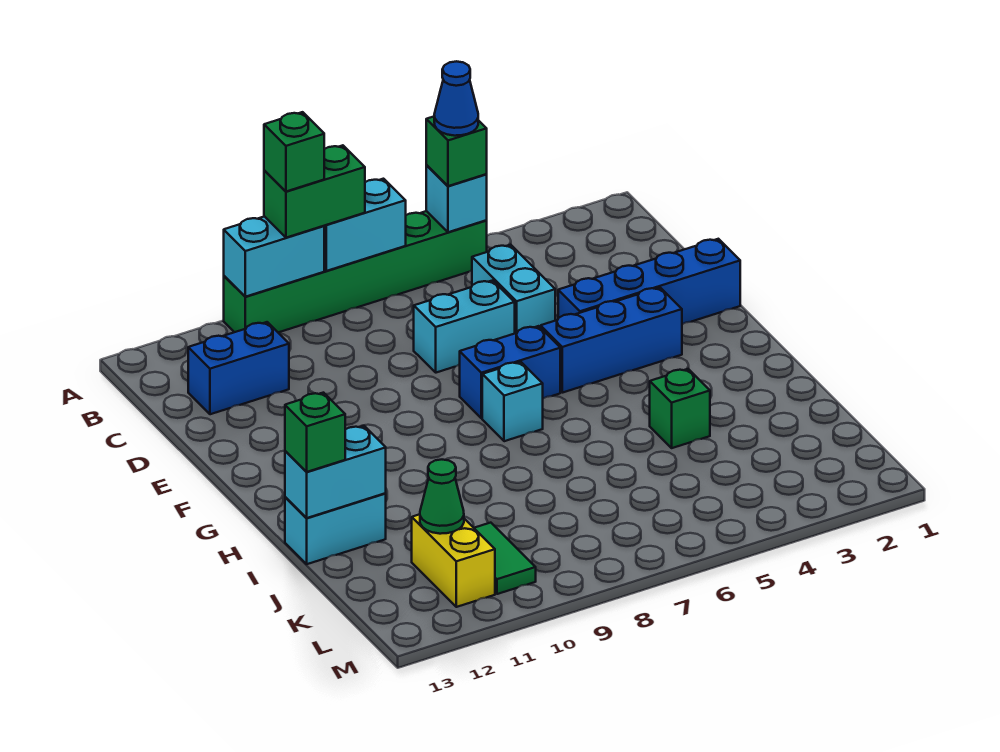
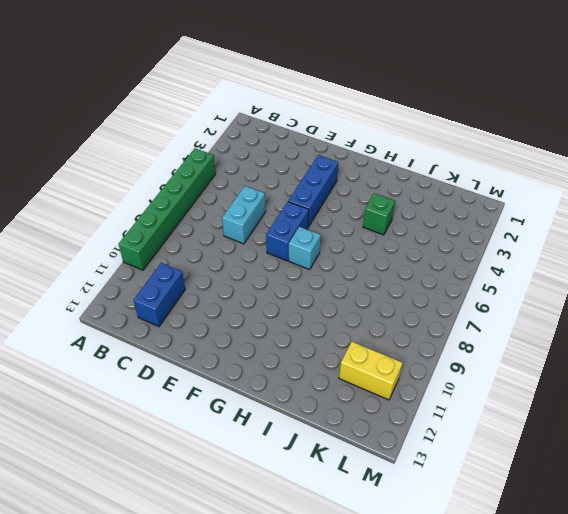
none -> cyan 1x2 brick [472,245,555,333]
none -> blue 1x4 brick [558,239,740,324]
none -> cyan 1x2 brick [285,494,386,564]

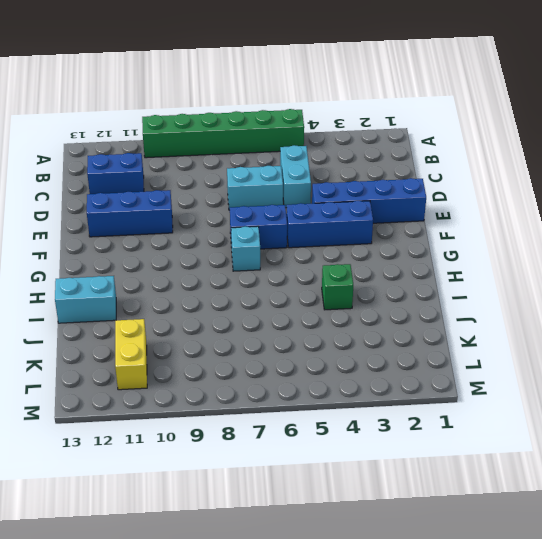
blue 1x3 brick [87,190,173,237] -> none
none -> green 1x2 tile [474,523,536,594]
none -> cyan 1x1 brick [426,165,487,232]
none -> cyan 1x2 brick [324,179,406,271]

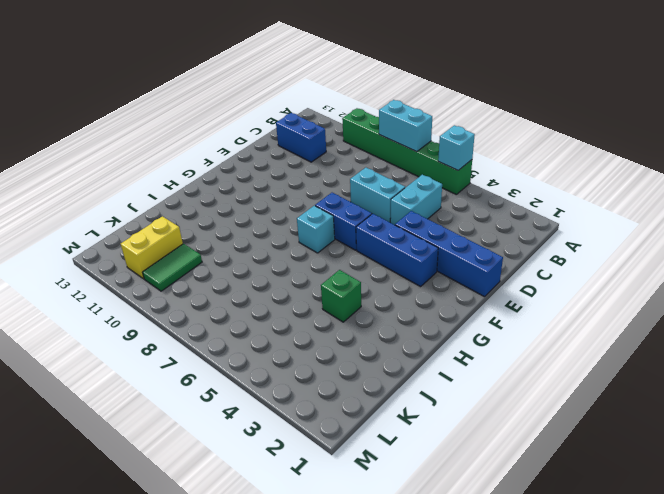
none -> cyan 1x2 brick [285,494,386,564]
none -> cyan 1x2 brick [224,216,324,297]
none -> cyan 1x2 brick [285,426,386,518]

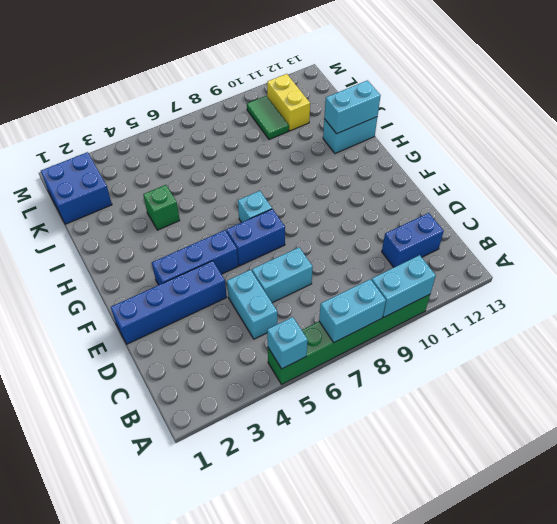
blue 2x2 brick [41,152,112,224] -> none
none -> green 1x1 cone [420,460,464,534]
none -> green 1x1 brick [426,117,487,186]
none -> green 1x2 brick [264,145,365,238]

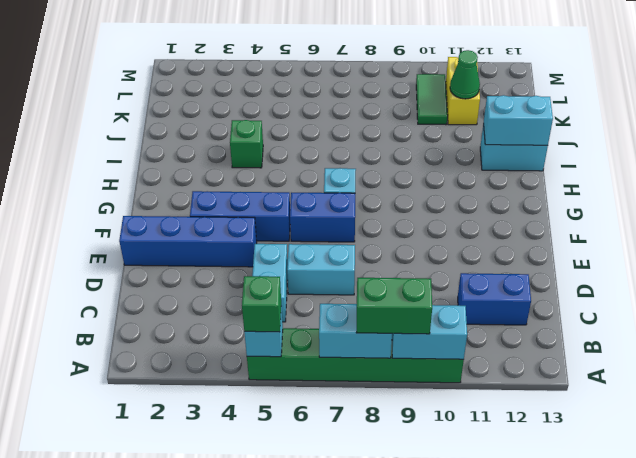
none -> green 1x1 brick [285,393,345,472]
none -> blue 1x1 cone [434,61,478,136]
none -> green 1x1 brick [264,112,324,192]

